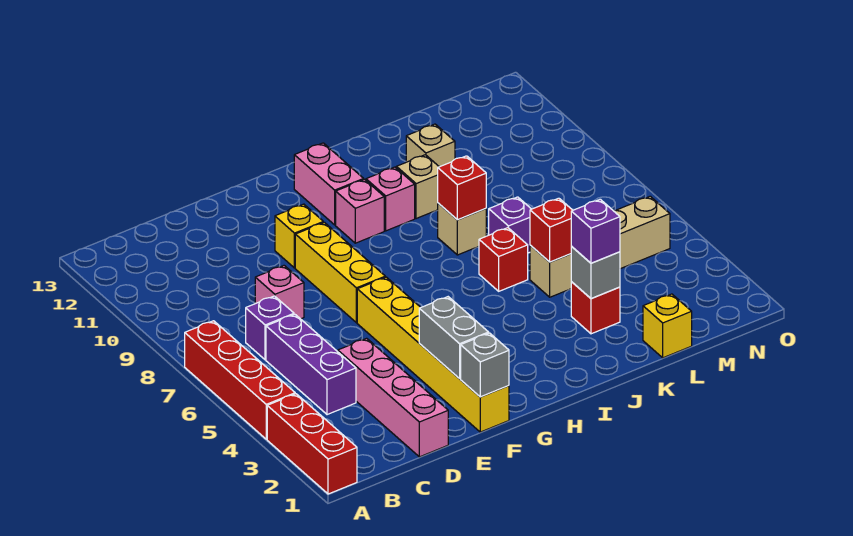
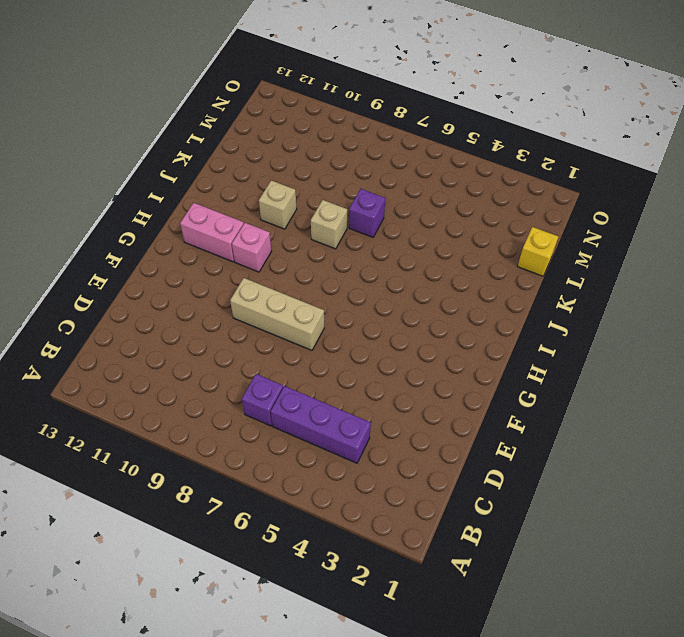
tan 1x3 brick [230,278,324,350] -> yellow 1x3 brick [295,222,385,323]
none -> red 1x3 brick [267,394,357,494]
none -> red 1x4 brick [185,321,295,439]
none -> pink 1x4 brick [338,338,448,457]

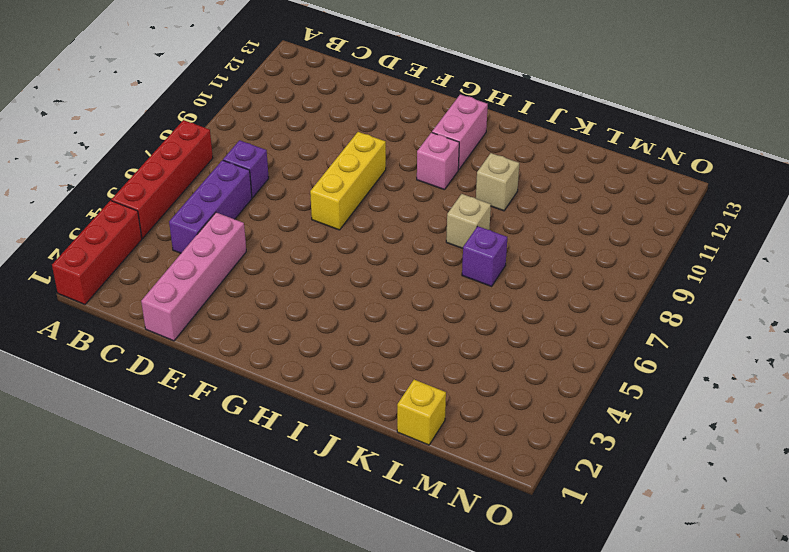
none -> pink 1x1 brick [255,266,304,319]
none -> yellow 1x6 brick [357,277,509,432]
none -> yellow 1x1 brick [275,204,323,268]

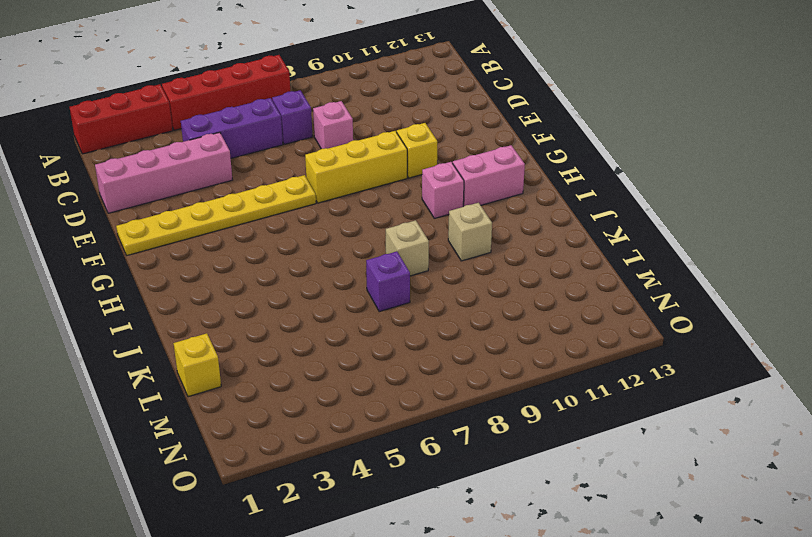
yellow 1x6 plate [116,175,316,255] -> yellow 1x6 brick [357,277,509,432]
none -> pink 1x1 brick [366,167,415,231]
none -> red 1x1 brick [479,228,528,291]
none -> red 1x1 brick [571,282,620,334]

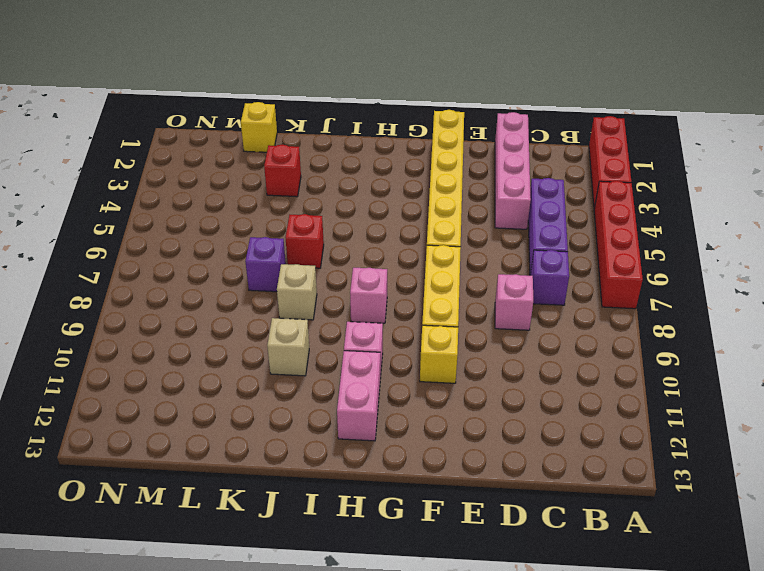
pink 1x1 brick [350,268,387,323] -> pink 1x1 brick moved to [366,167,415,231]
none -> tan 1x4 brick [530,196,670,297]
none -> tan 1x1 brick [406,124,455,167]
none -> grey 1x1 brick [461,333,509,397]

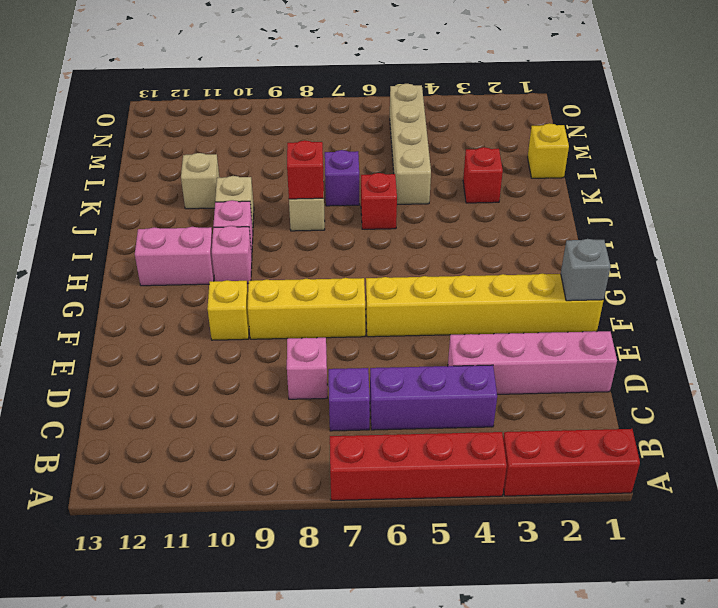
none -> grey 1x2 brick [419,297,489,379]
none -> grey 1x1 brick [571,247,620,299]
none -> red 1x1 brick [530,198,573,262]

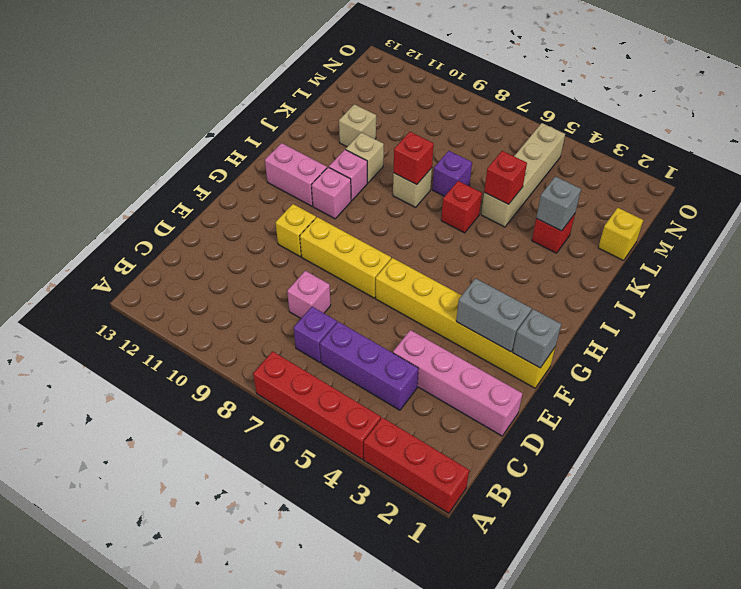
none -> purple 1x1 brick [571,199,620,263]

